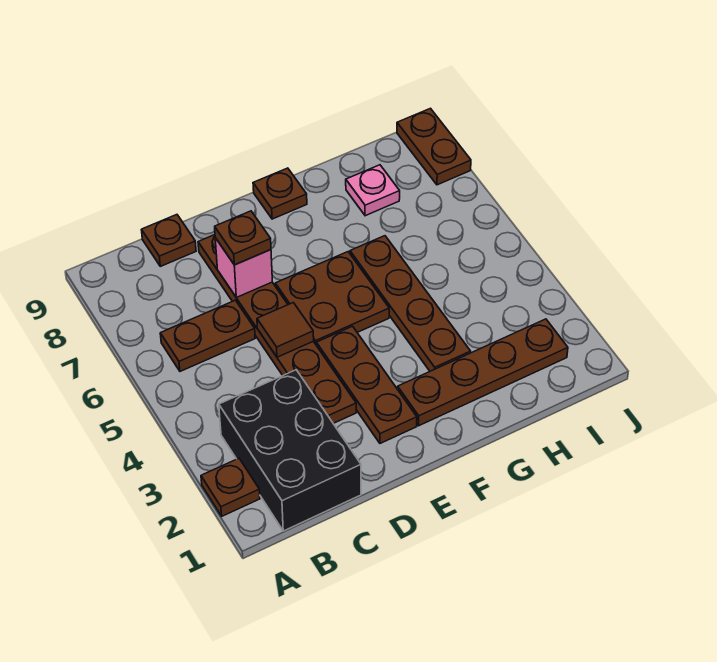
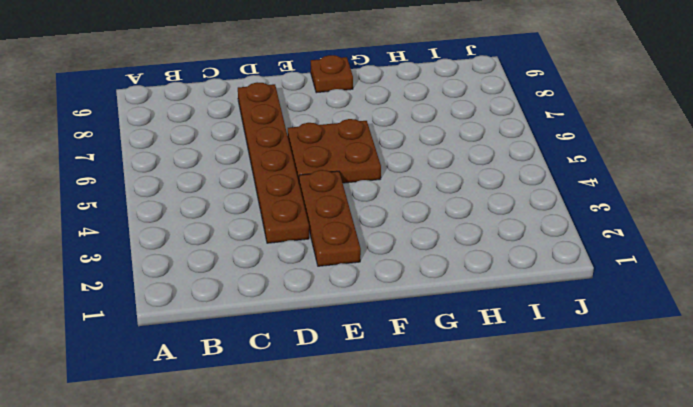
none -> brown 1x1 plate [201,458,260,516]
none -> black 2x3 brick [219,370,361,531]
none -> brown 1x2 plate [160,300,255,371]

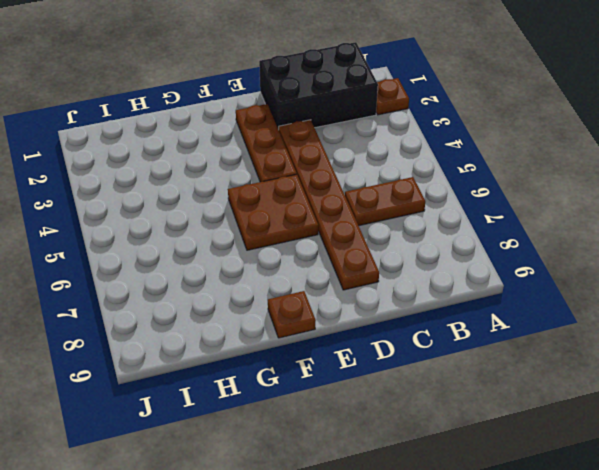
black 2x3 brick [259,42,378,130] -> black 2x3 brick turned to [219,370,361,531]
none -> brown 1x1 plate [142,215,196,266]
none -> brown 1x4 plate [398,319,568,426]
none -> brown 1x4 plate [350,236,471,371]

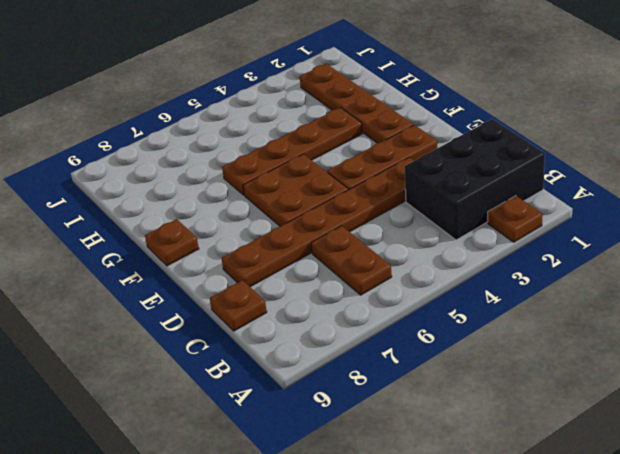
none -> pink 1x1 plate [346,165,400,216]
none -> brown 1x2 plate [397,108,471,185]
none -> brown 1x1 tile [257,303,314,357]

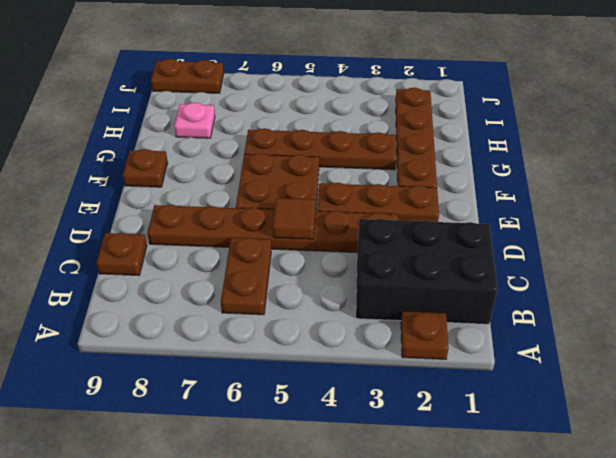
none -> pink 1x1 brick [215,238,272,297]
none -> brown 1x1 plate [215,211,271,265]

